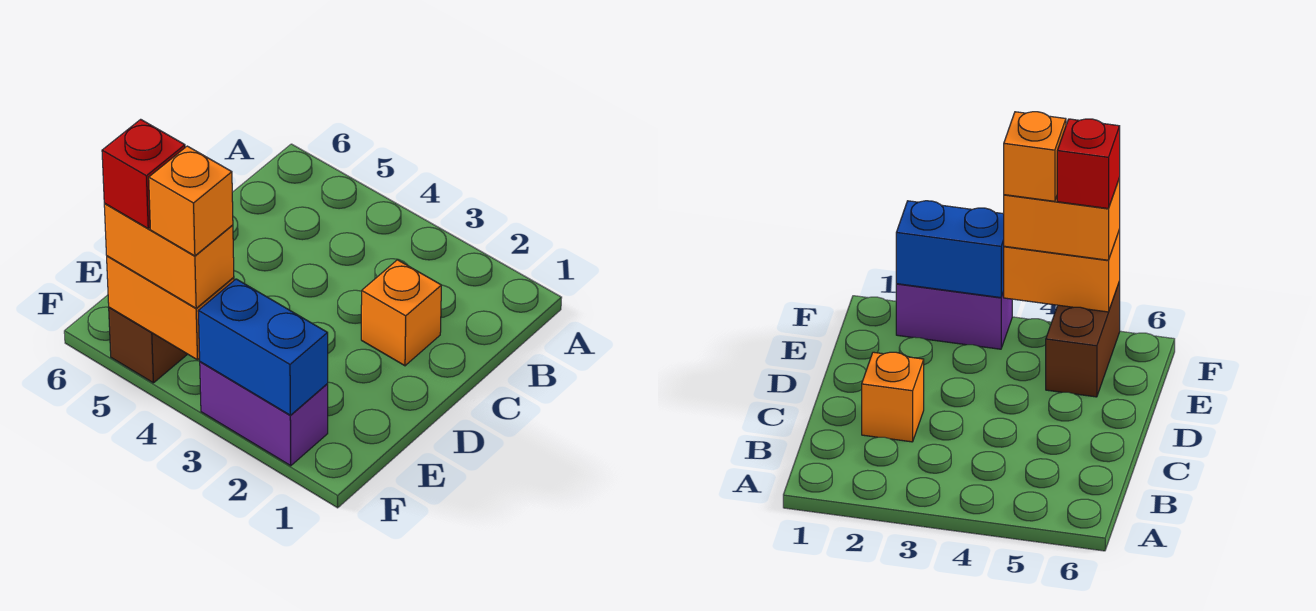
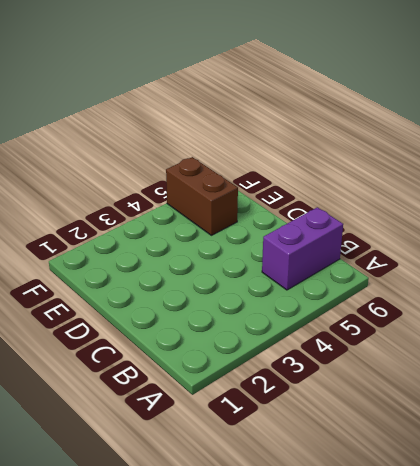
purple 1x2 brick [262,207,343,290] -> purple 1x2 brick moved to [200,362,328,466]
none -> orange 1x1 brick [361,260,441,366]
none -> blue 1x2 brick [198,279,328,415]

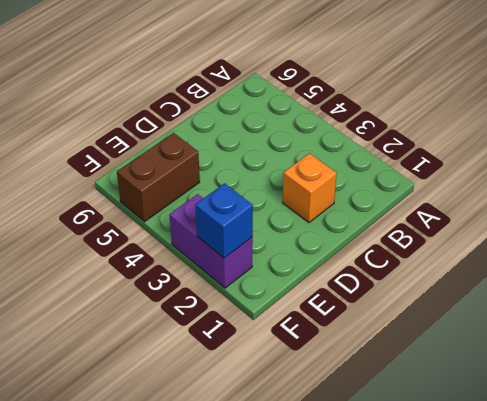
blue 1x1 brick [195,183,253,258] -> blue 1x2 brick [198,279,328,415]
none -> orange 1x2 brick [107,256,234,360]
none -> orange 1x2 brick [104,204,234,308]

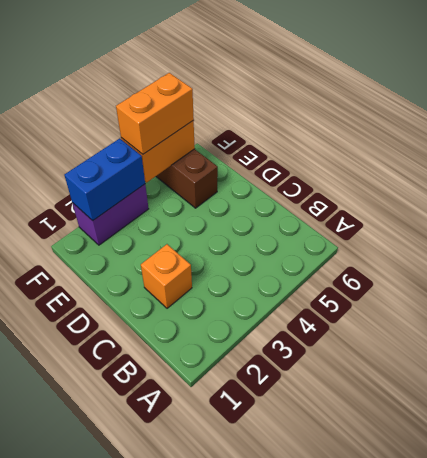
none -> orange 1x1 brick [149,146,233,256]
none -> red 1x1 brick [102,119,185,228]

